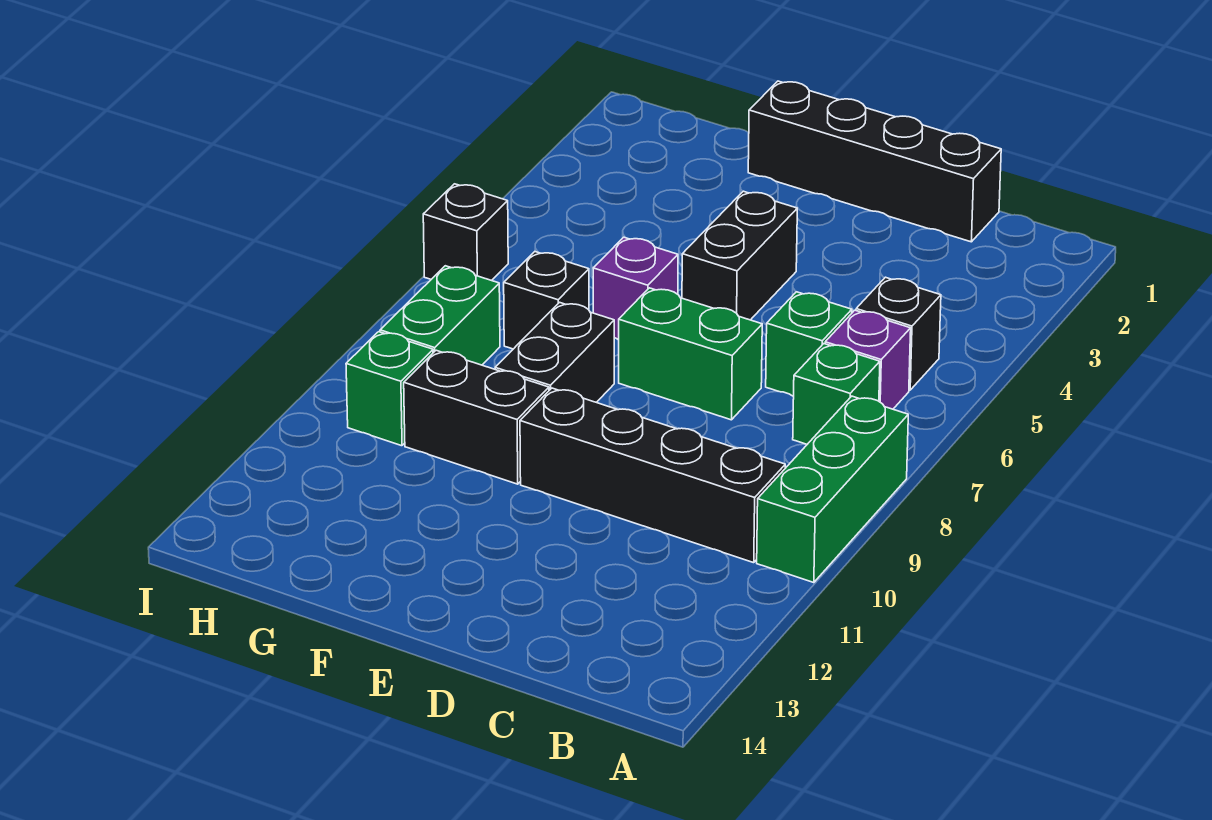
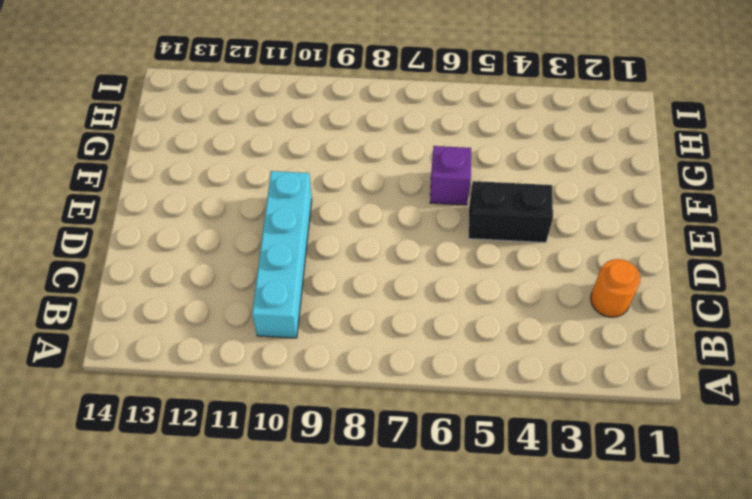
cyan 1x4 brick [252,171,312,338] -> black 1x4 brick [520,388,785,563]
orange 1x1 round brick [591,259,640,317] -> none
none -> green 1x3 brick [757,396,908,583]
none -> black 1x1 brick [856,277,941,390]
none -> purple 1x1 brick [825,310,911,409]

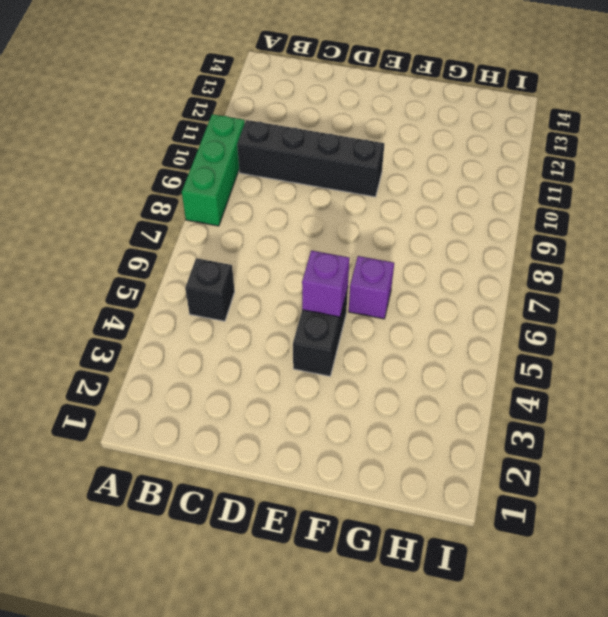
purple 1x1 brick [302,250,350,317] -> purple 1x1 brick moved to [825,310,911,409]
none -> green 1x1 brick [793,344,880,444]
none -> black 1x4 brick [748,81,1001,242]
none -> green 1x1 brick [766,292,852,396]

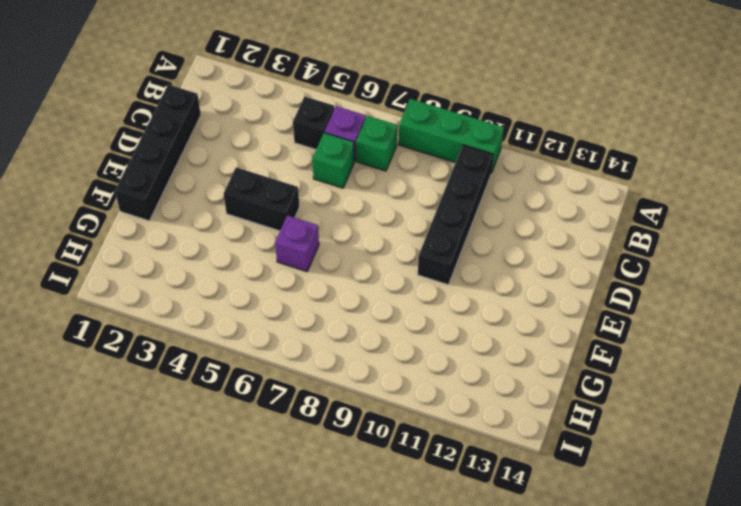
none -> green 1x2 brick [619,288,762,420]
none -> black 1x2 brick [495,302,614,402]
none -> black 1x2 brick [404,350,549,484]

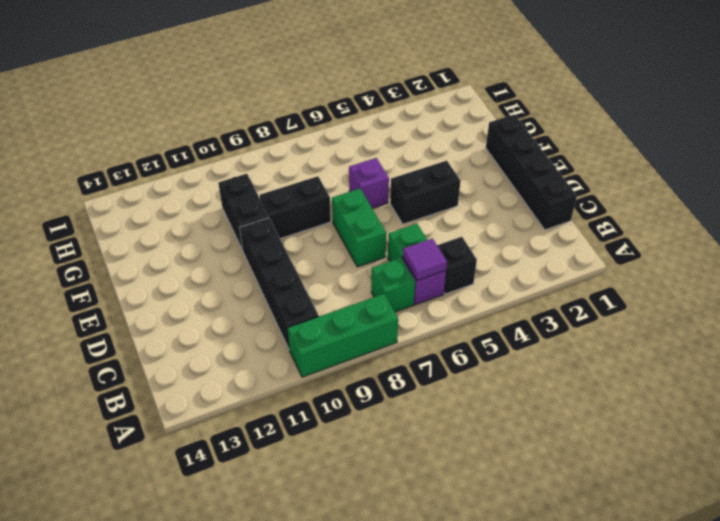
purple 1x1 tile [403,239,447,280] -> none
none -> black 1x1 brick [504,252,589,349]
none -> green 1x2 brick [380,266,500,365]
none -> green 1x1 brick [346,332,433,446]

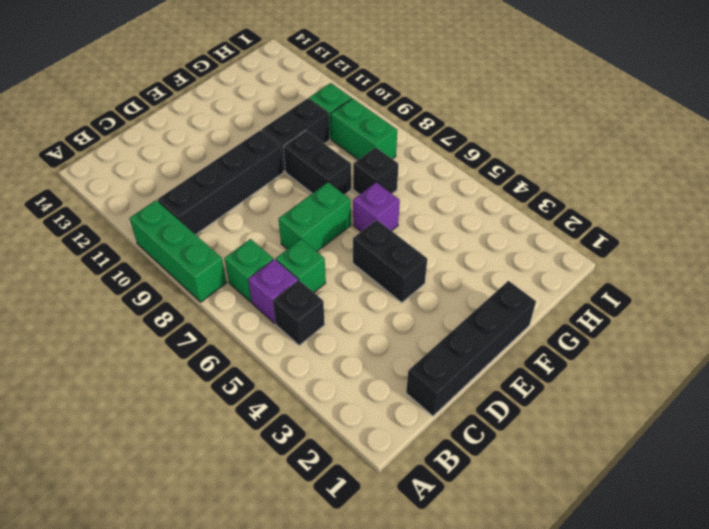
none -> black 1x1 brick [423,184,508,281]

